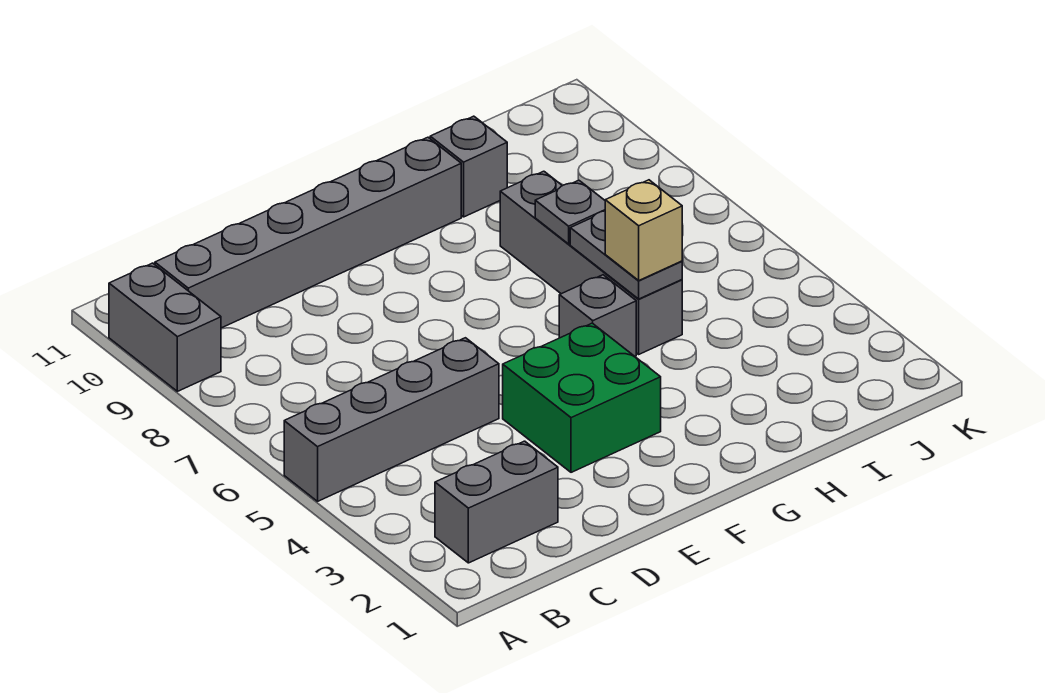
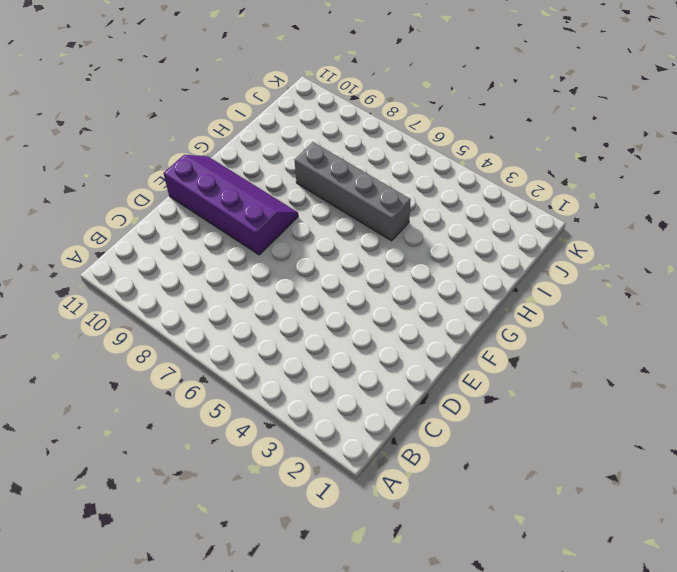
purple 2x4 slope [163,155,298,255] -> grey 1x6 brick [155,137,461,328]
none -> grey 1x4 brick [284,338,499,501]
none -> grey 1x2 brick [109,263,221,391]

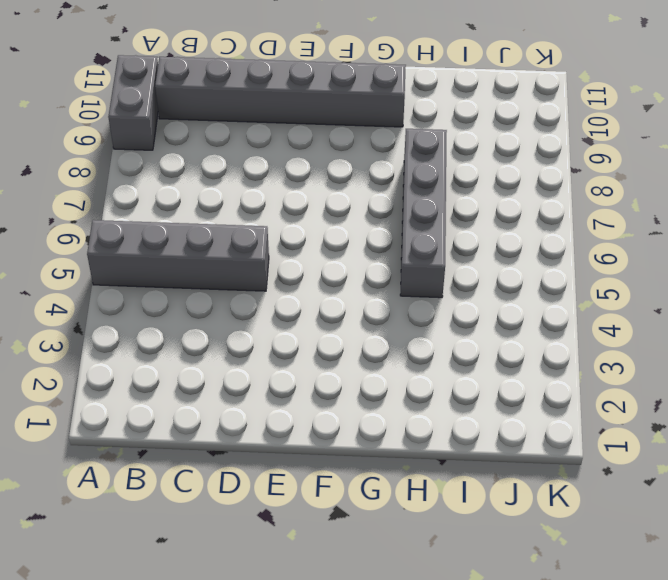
none -> grey 1x2 brick [435,441,558,563]
none -> green 2x2 brick [503,323,661,472]

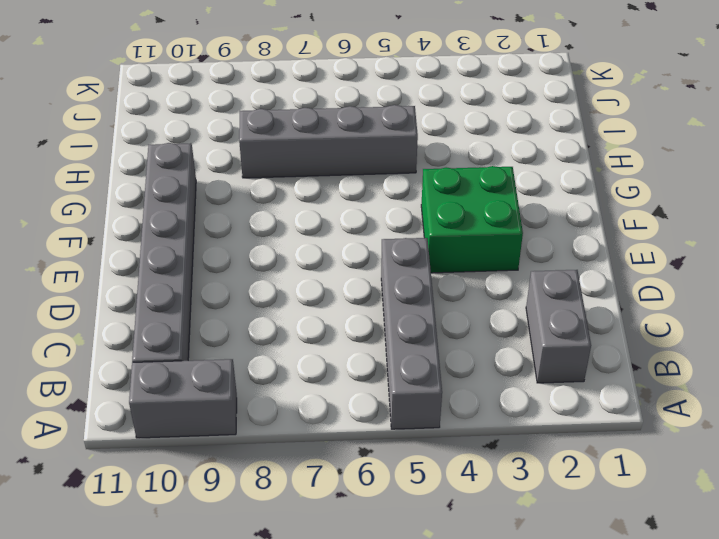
none -> grey 1x1 brick [559,275,636,356]
none -> grey 1x1 brick [430,116,507,217]

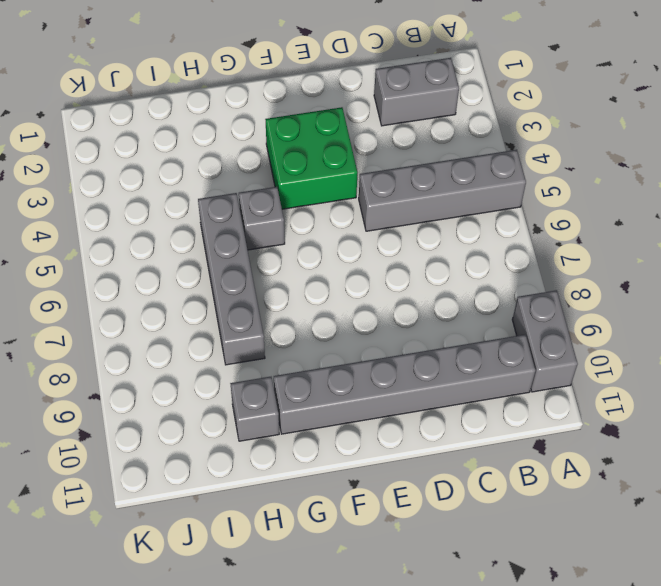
none -> grey 1x2 plate [570,211,682,299]
none -> grey 1x1 plate [535,180,605,244]

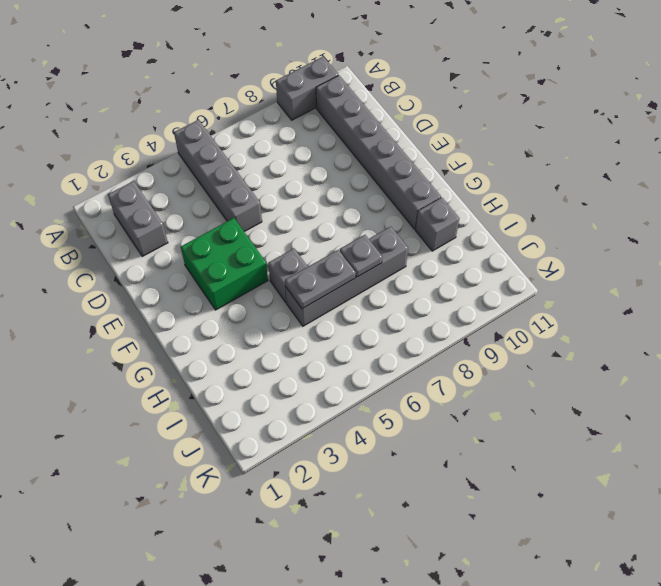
none -> tan 1x1 brick [605,180,682,280]

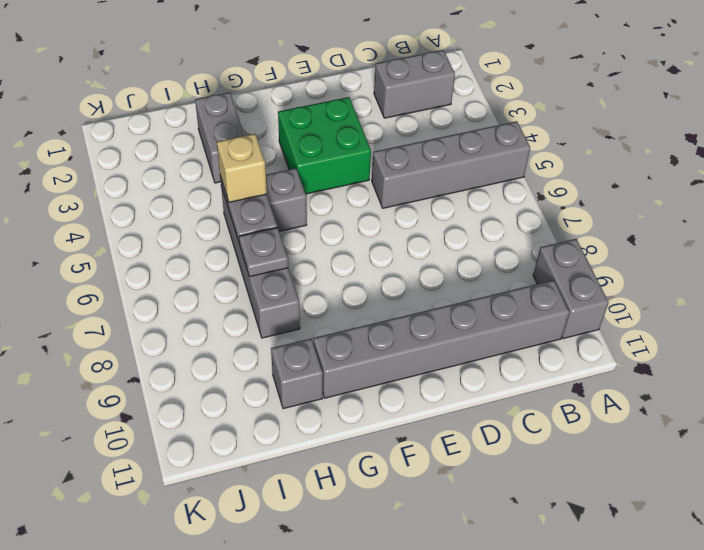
grey 1x2 brick [195,92,244,183] -> none

